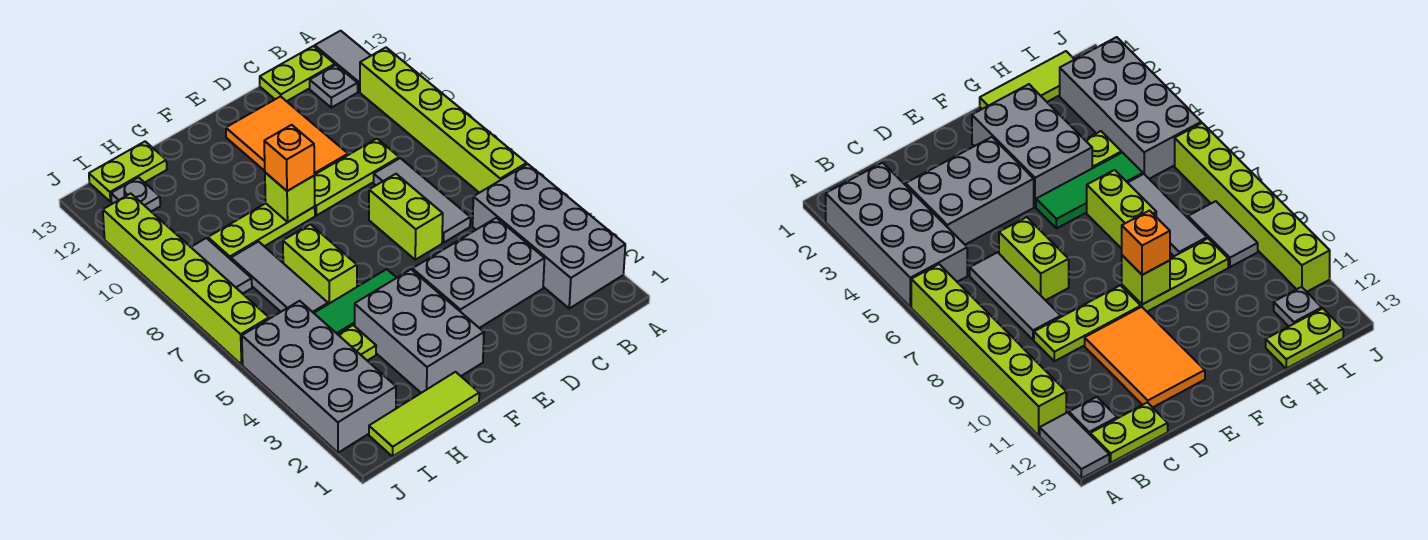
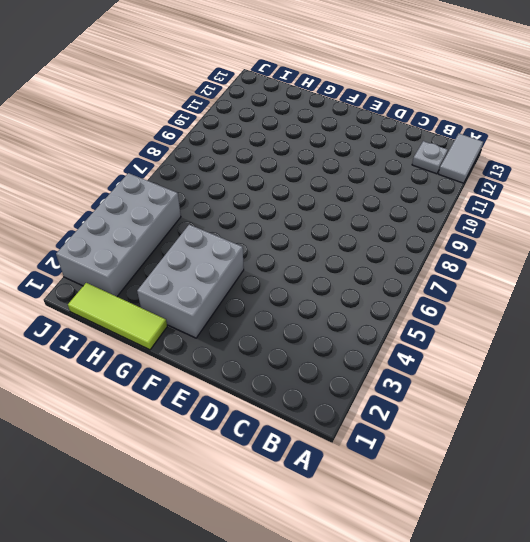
none -> grey 2x4 brick [473,164,625,308]
none -> lime 1x6 brick [360,48,527,193]
none -> lime 1x2 plate [260,46,335,101]

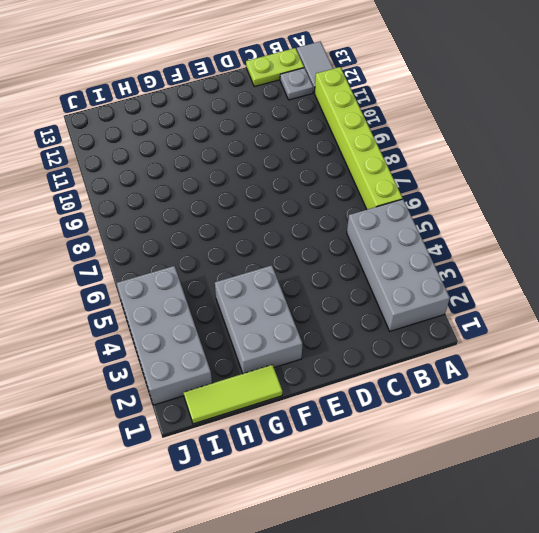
none -> grey 2x3 brick [412,218,545,328]
none -> grey 1x3 tile [374,158,470,243]
none -> lime 1x3 plate [314,139,399,215]

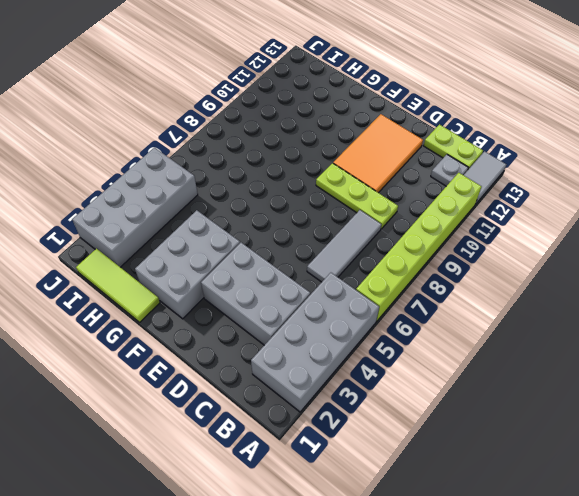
none -> lime 1x2 brick [369,174,443,260]
none -> green 1x3 tile [314,269,397,334]
none -> lime 1x3 plate [208,203,315,259]

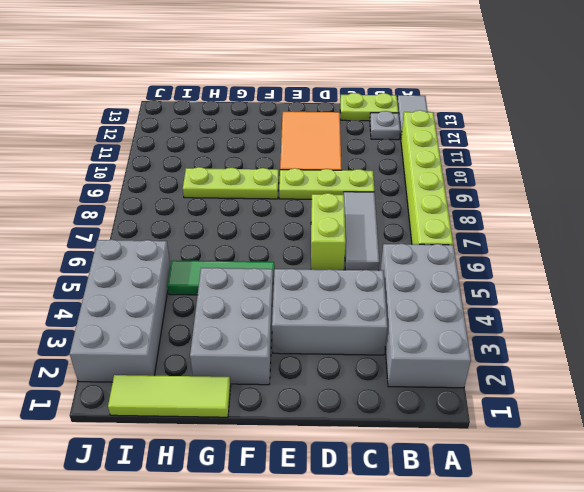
none -> lime 1x2 brick [283,224,357,304]
none -> lime 1x1 plate [338,325,376,361]
none -> grey 1x3 tile [231,242,328,313]

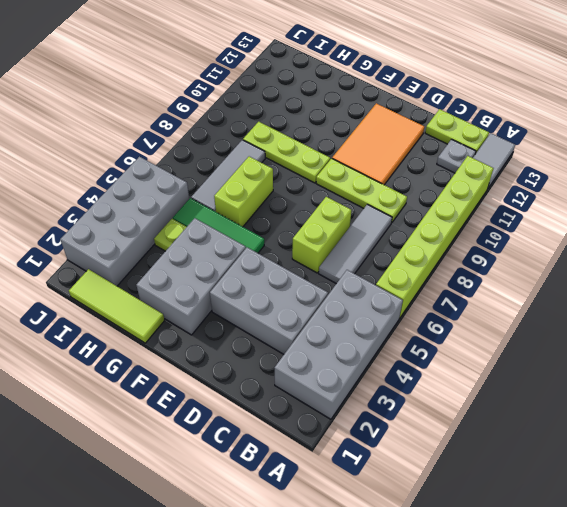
none -> lime 1x2 plate [89,141,167,202]
none -> grey 1x2 tile [191,238,252,294]
none -> grey 1x1 plate [111,177,160,211]

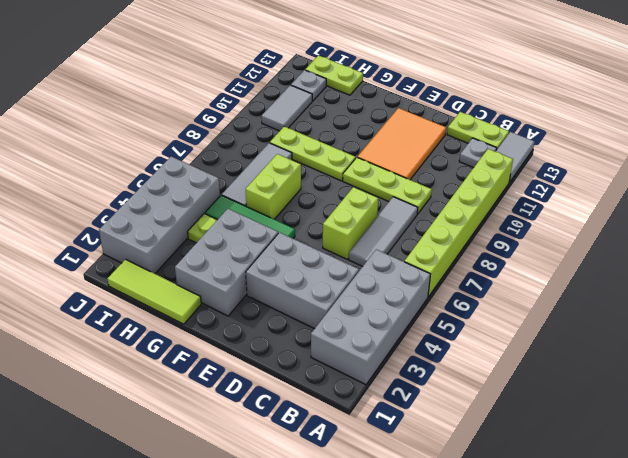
grey 1x2 tile [262,85,312,131] -> grey 1x2 tile moved to [191,238,252,294]
none -> lime 1x6 brick [103,193,269,365]
none -> lime 1x1 brick [265,172,315,222]
none -> orange 1x1 brick [264,125,314,191]

